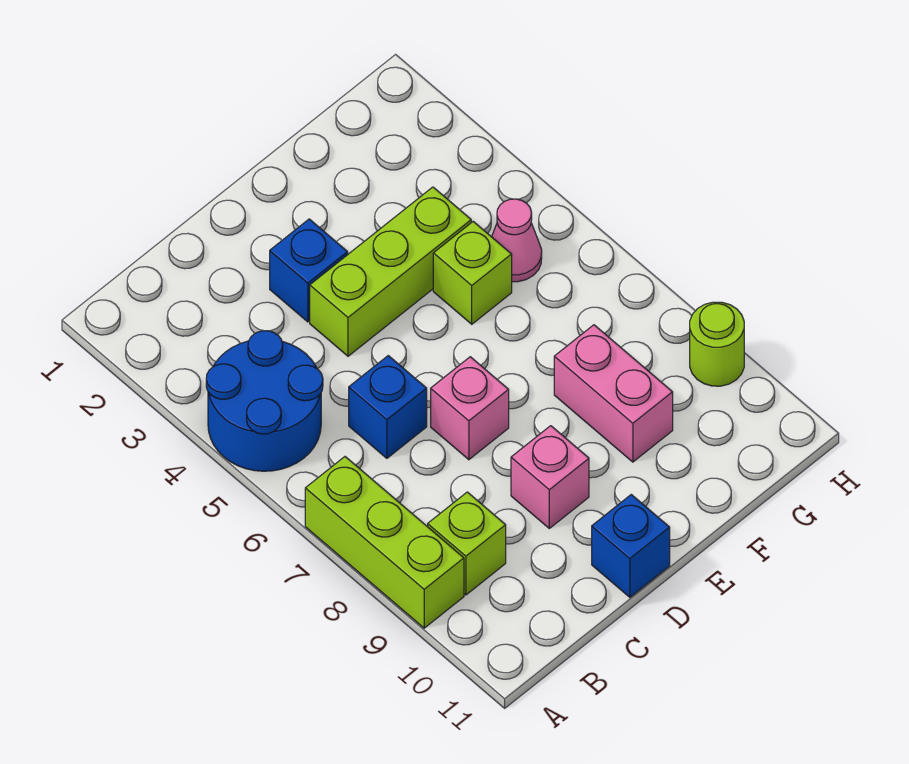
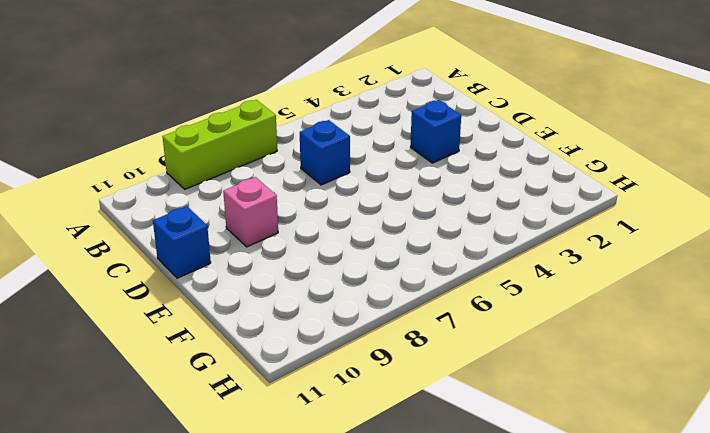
none -> blue 2x2 round brick [206,331,323,471]
none -> lime 1x1 brick [428,492,506,595]
none -> lime 1x3 brick [310,187,471,356]

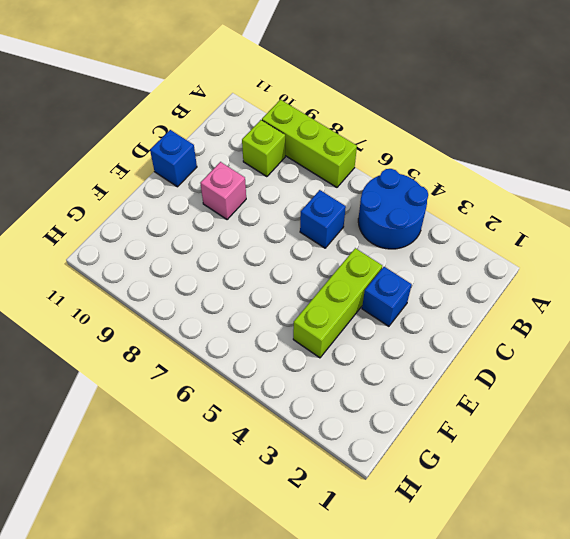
none -> pink 1x1 brick [431,357,509,460]
none -> lime 1x1 brick [433,222,512,324]
none -> pink 1x2 brick [554,325,673,462]

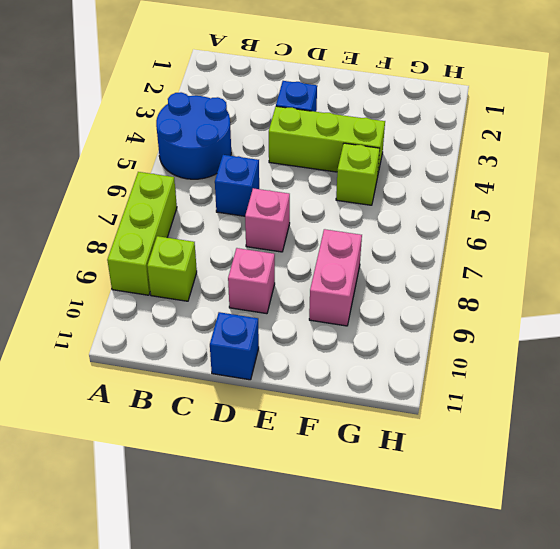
none -> pink 1x1 cone [492,199,542,282]
none -> lime 1x1 round brick [690,302,744,386]

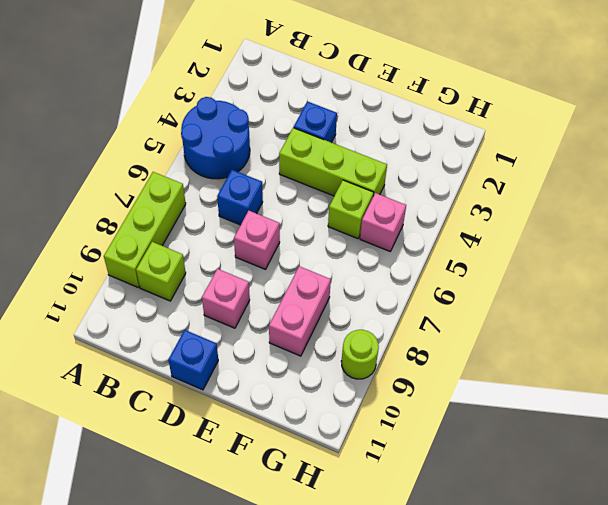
pink 1x1 brick [360,193,406,251] -> pink 1x1 cone [492,199,542,282]

